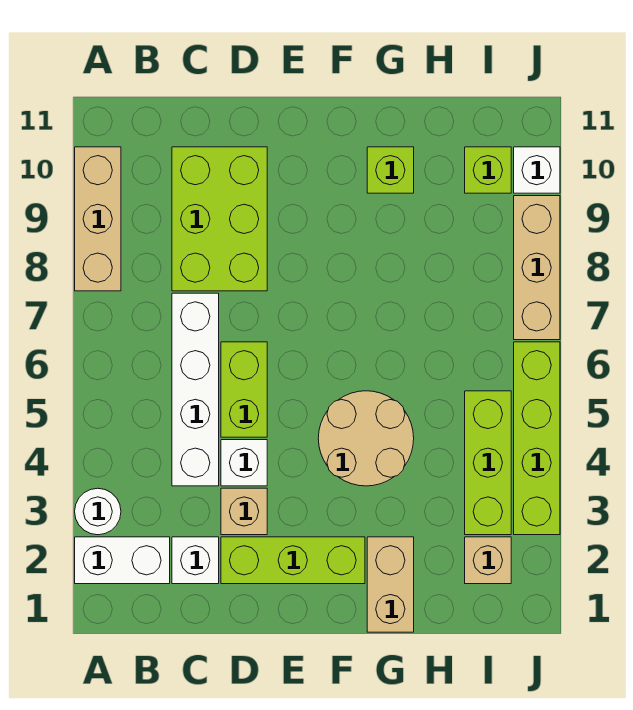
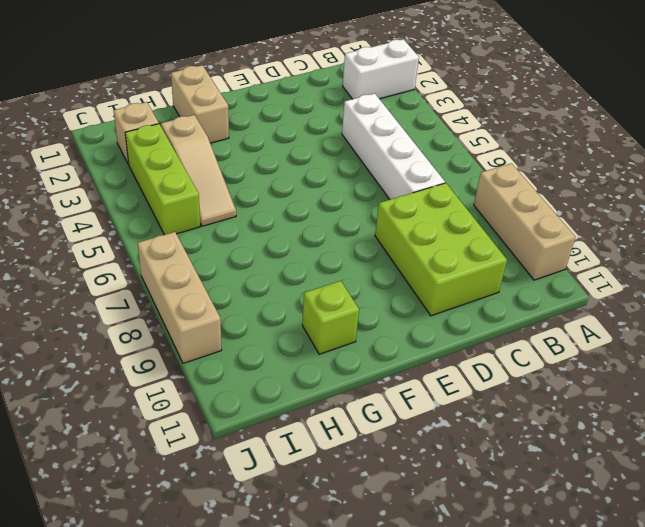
tan 1x3 slope [161,115,236,226] -> none
none -> white 1x1 round brick [75,488,121,535]
none -> white 1x1 brick [172,537,219,584]
none -> lime 1x3 brick [221,537,365,584]

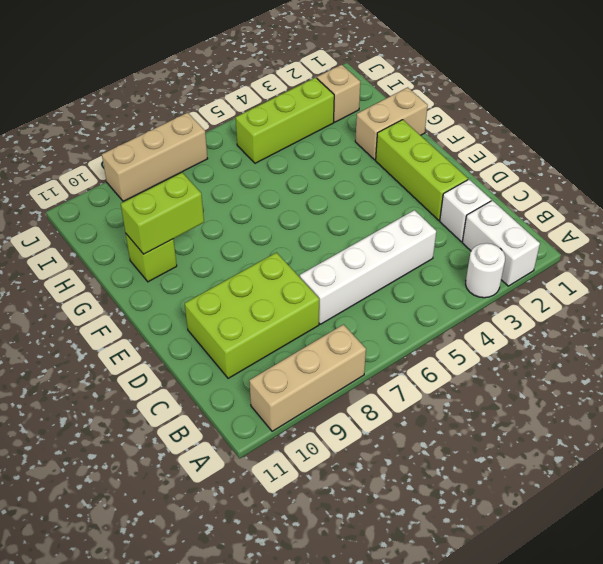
lime 1x2 brick [121,173,204,254] -> lime 1x2 brick moved to [221,342,267,437]
none -> tan 1x1 brick [221,488,267,535]
none -> white 1x1 brick [221,440,267,486]
none -> tan 2x2 round brick [318,391,414,486]

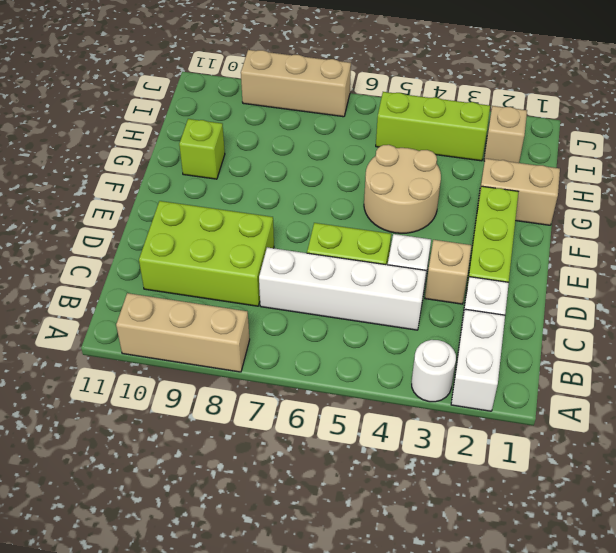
none -> lime 1x1 brick [465,147,511,193]
none -> lime 1x4 brick [514,342,560,535]
none -> white 1x1 brick [514,147,560,193]

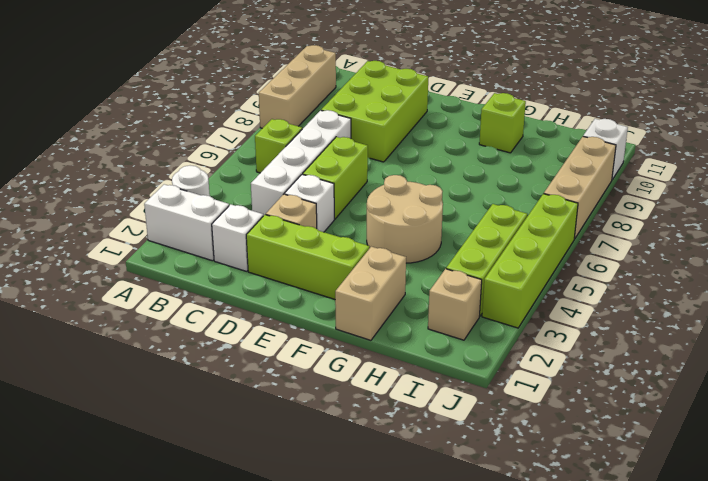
lime 1x1 brick [255,119,302,173] -> lime 1x1 brick moved to [465,147,511,193]

